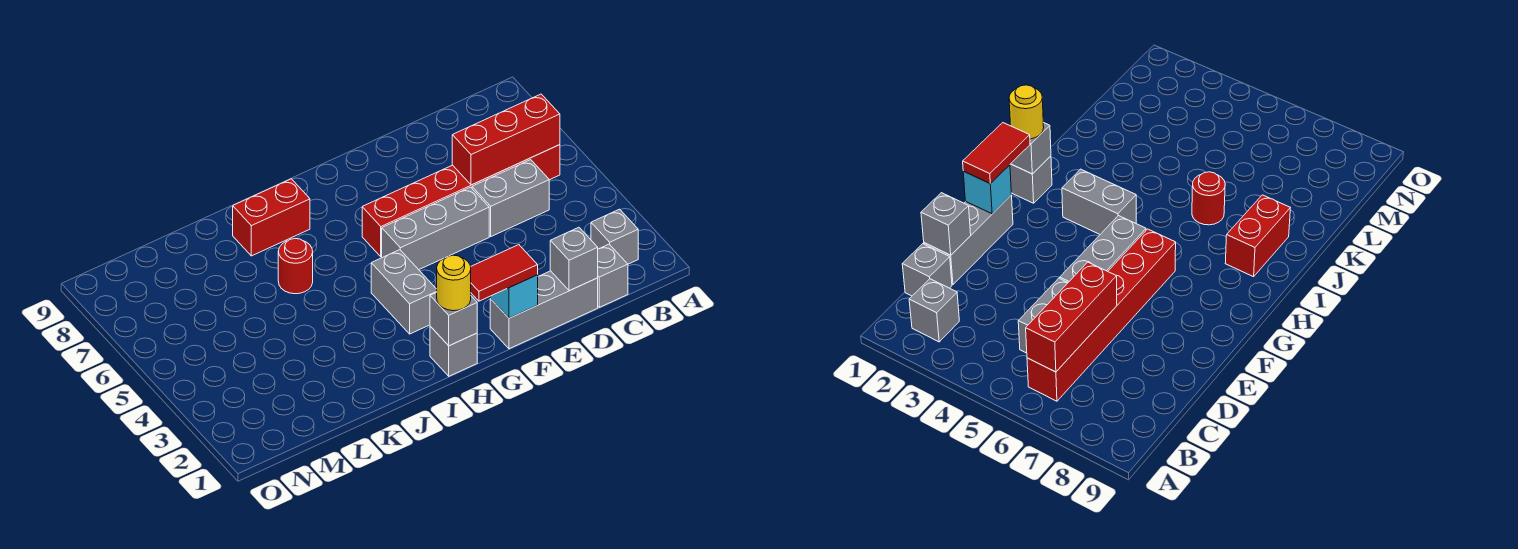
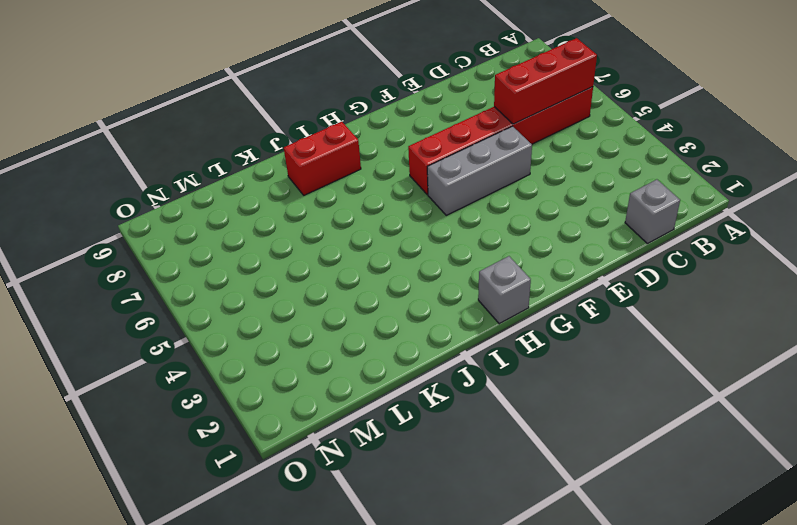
none -> grey 1x1 brick [591,209,638,264]
none -> grey 1x2 brick [472,160,549,236]
none -> grey 1x3 brick [490,271,598,349]

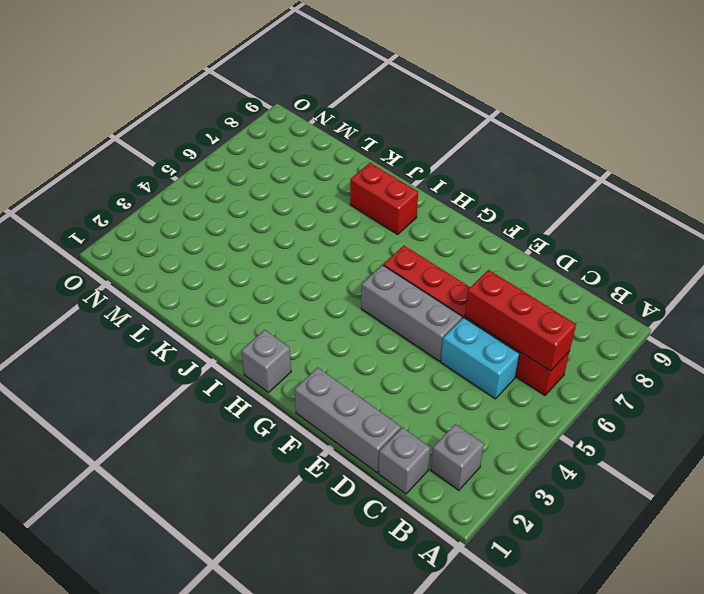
cyan 1x2 brick [441,318,520,399] -> grey 1x2 brick [472,160,549,236]
none -> grey 1x2 brick [371,250,437,334]
none -> red 1x1 round brick [278,239,313,294]
none -> grey 1x1 brick [550,227,598,291]

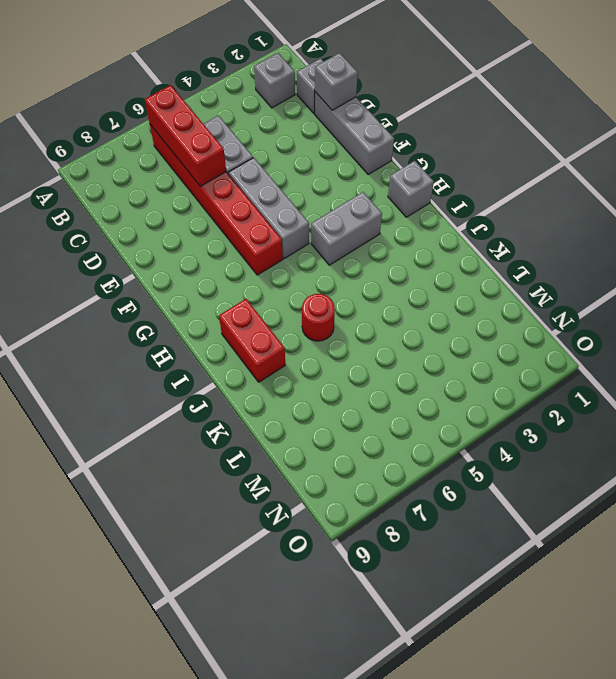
none -> cyan 1x1 brick [490,275,538,318]
none -> grey 1x1 brick [430,292,477,346]
none -> red 1x2 tile [471,245,538,301]

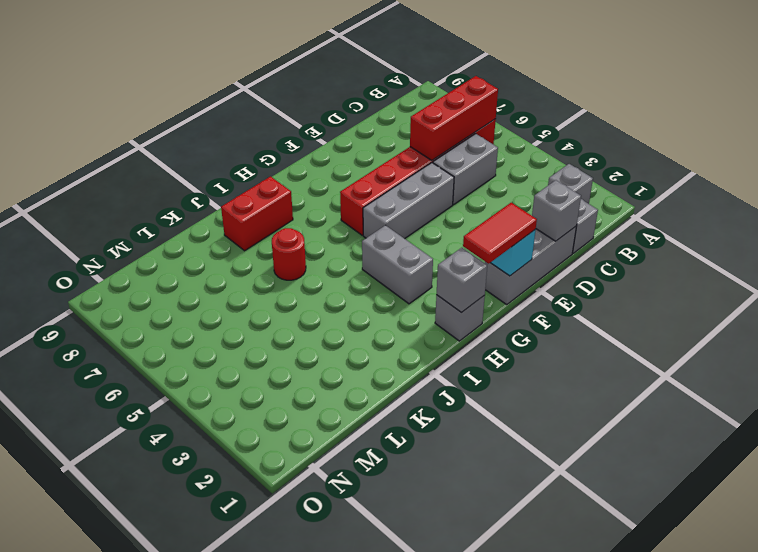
none -> yellow 1x1 round brick [437,255,471,311]

